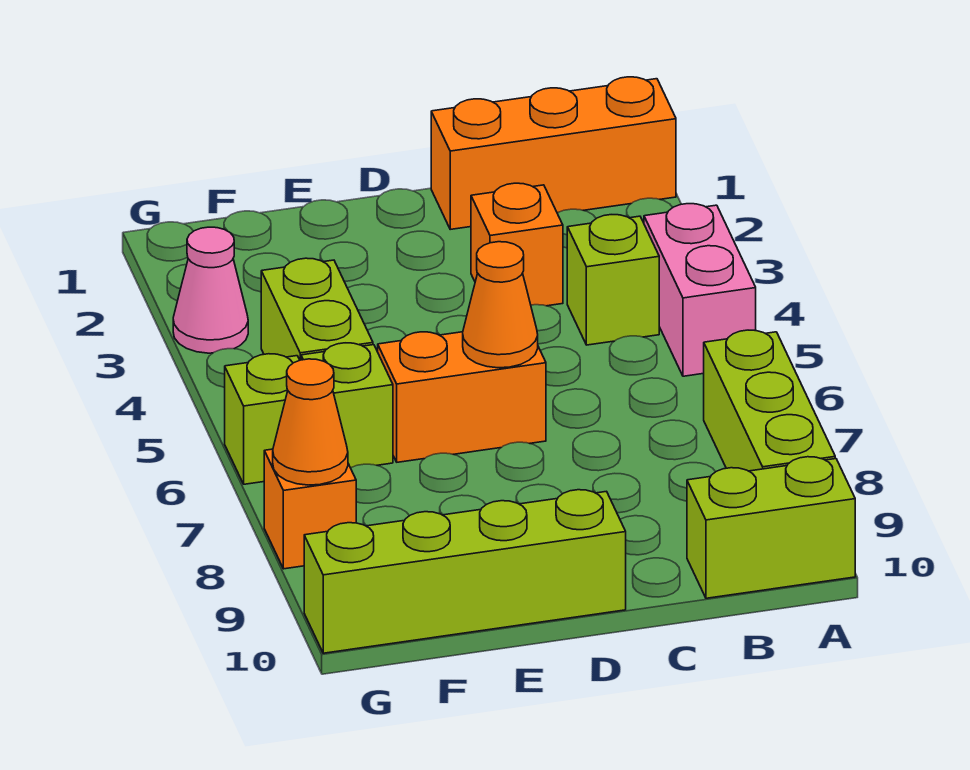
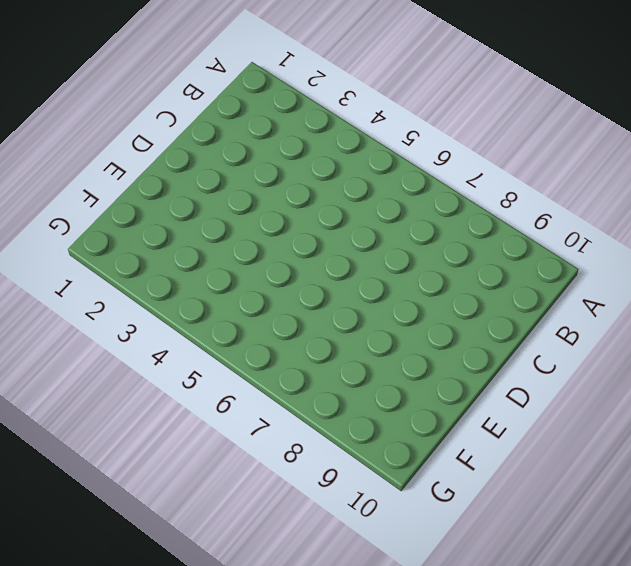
none -> orange 1x3 brick [431,77,676,229]
none -> pink 1x2 brick [644,204,756,376]
none -> lime 1x3 brick [704,330,835,471]

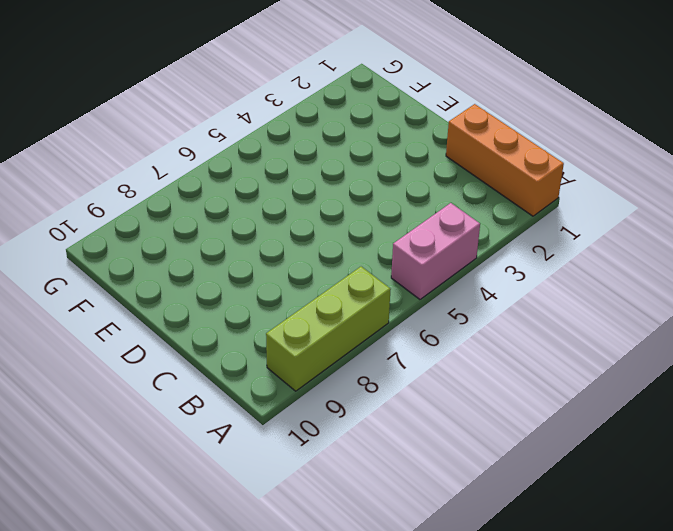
none -> lime 1x2 brick [687,457,855,598]
none -> lime 1x1 brick [567,215,659,345]
none -> orange 1x1 brick [471,183,563,306]

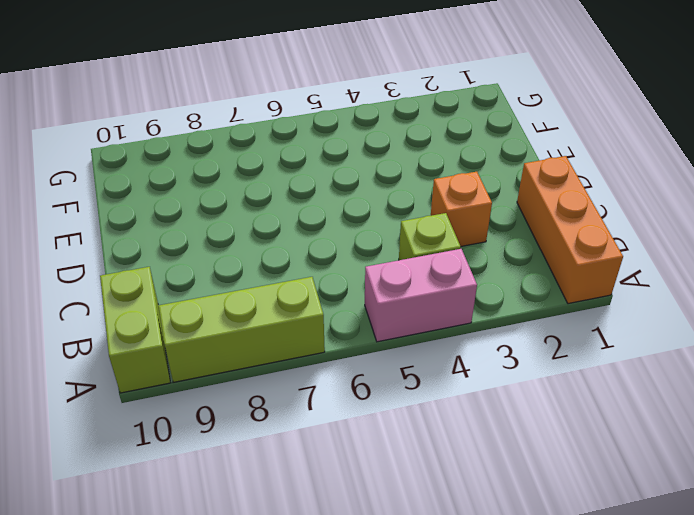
none -> orange 1x2 brick [378,332,546,462]
none -> lime 1x4 brick [304,490,626,653]
none -> lime 1x2 brick [261,258,373,360]

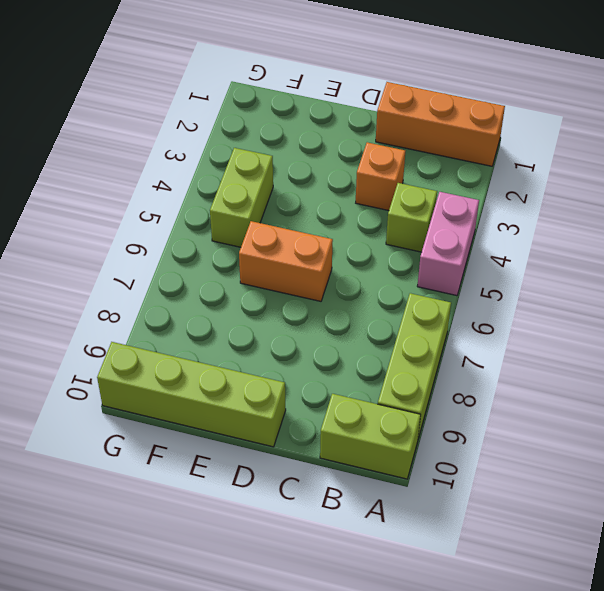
none -> lime 1x1 brick [301,343,393,468]
none -> pink 1x1 cone [173,227,248,353]
none -> lime 1x1 brick [225,354,300,484]

